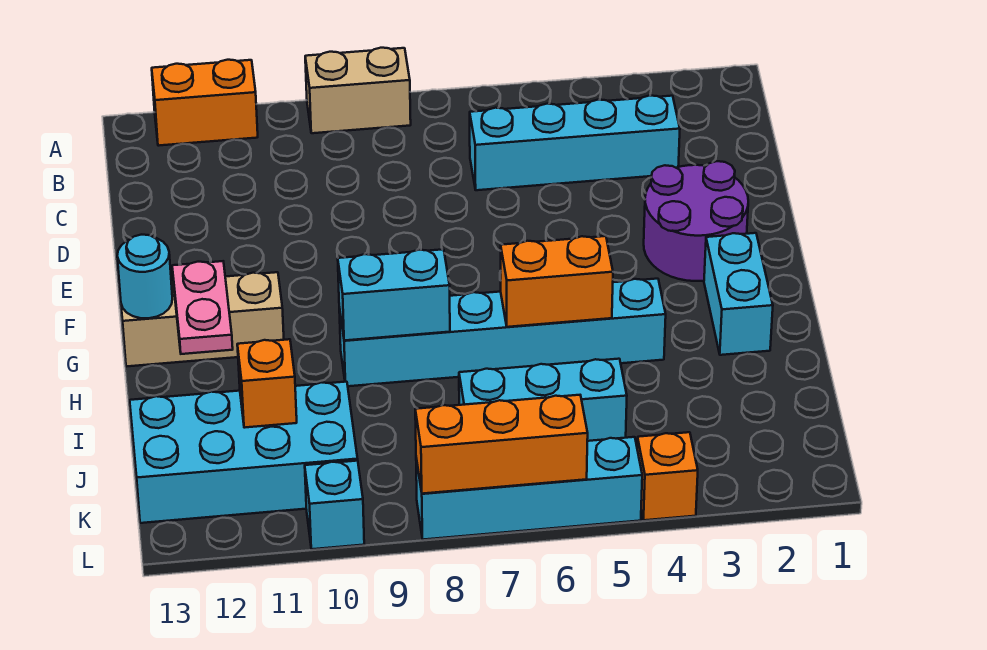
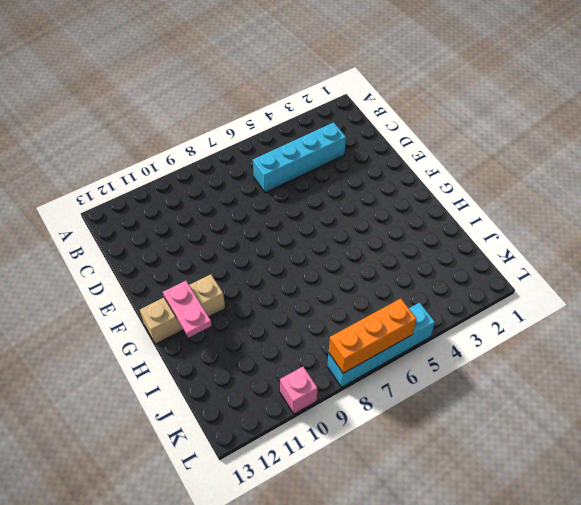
pink 1x1 brick [280,367,318,414] -> cyan 1x1 brick [305,461,364,549]
none -> tan 1x2 brick [305,48,411,133]
none -> orange 1x2 brick [152,60,258,146]
none -> purple 2x2 round brick [644,161,748,281]

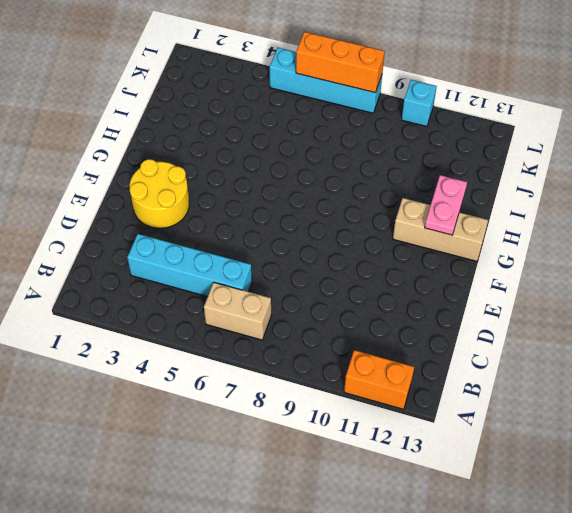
tan 1x2 brick [204,282,271,340] -> tan 1x2 brick moved to [305,48,411,133]
yellow 2x2 round brick [129,159,189,228] -> purple 2x2 round brick [644,161,748,281]
none -> cyan 1x2 brick [704,233,773,355]
none -> cyan 1x6 brick [339,279,666,386]
none -> cyan 1x3 brick [459,359,627,441]

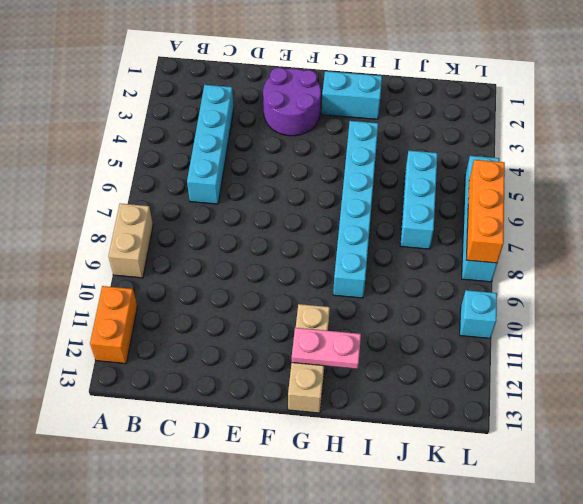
none -> cyan 2x4 brick [130,382,358,523]
none -> orange 1x1 brick [637,432,698,520]
none -> cyan 1x1 round brick [117,235,172,318]

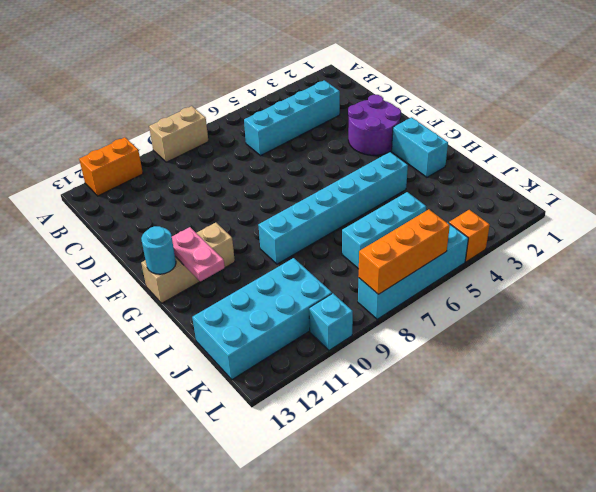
none -> orange 1x2 brick [501,236,613,327]
none -> cyan 1x2 brick [338,249,450,341]
none -> orange 1x1 brick [237,339,297,428]

